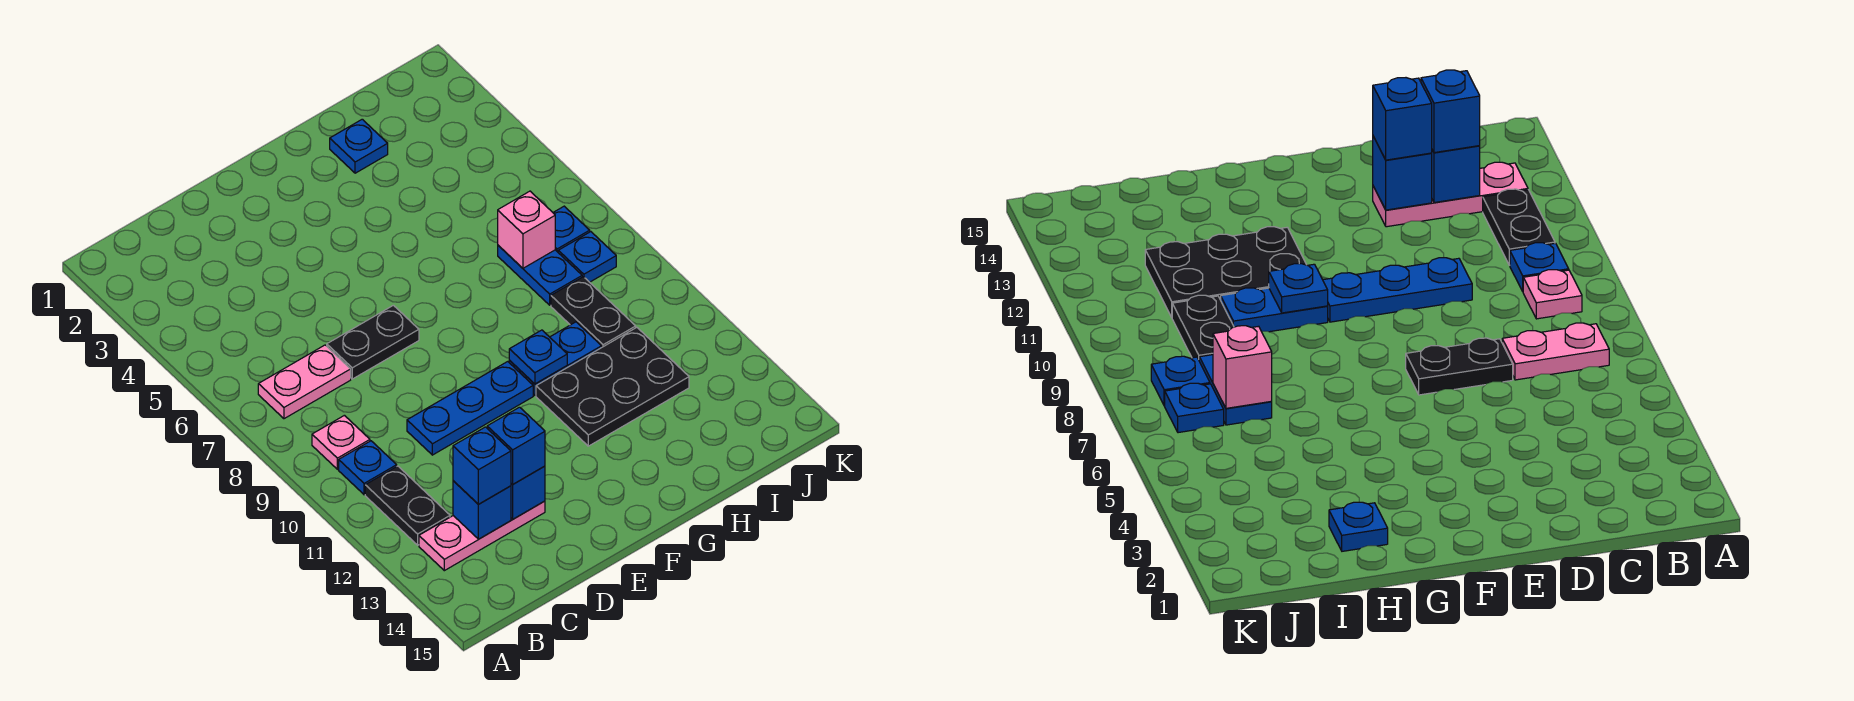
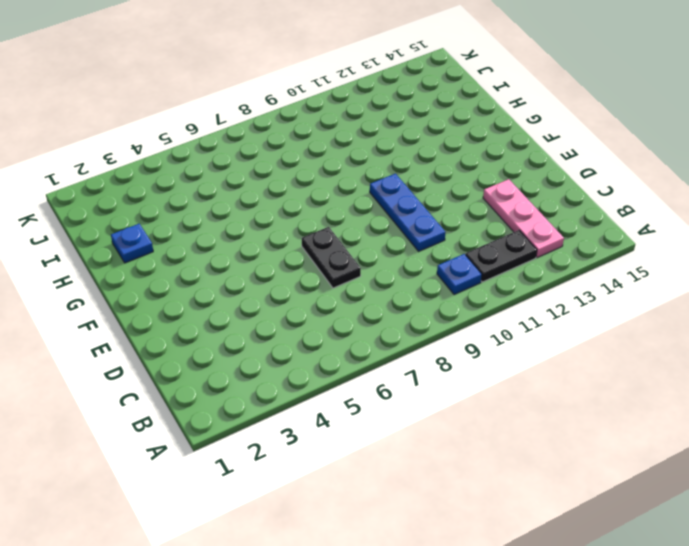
none -> pink 1x2 plate [258,345,351,419]
none -> pink 1x1 plate [312,415,370,469]
none -> blue 1x2 plate [509,322,602,395]

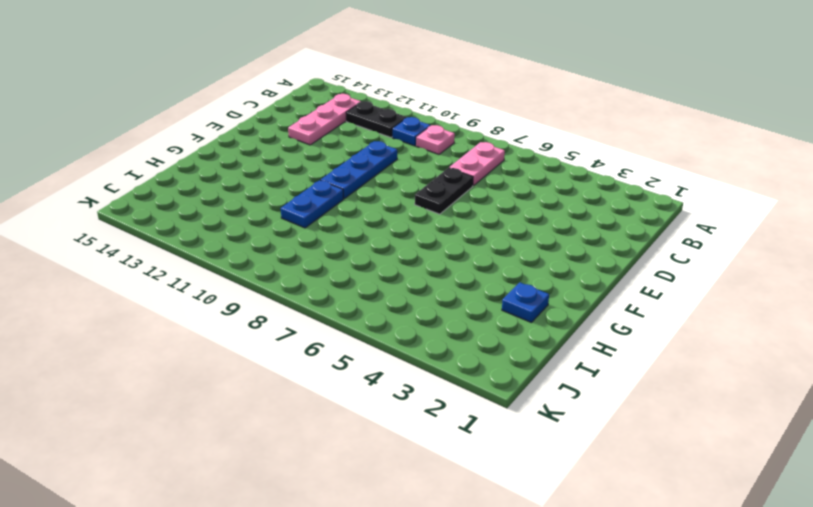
none -> black 2x3 plate [536,327,689,446]
none -> blue 1x2 plate [498,245,582,305]
none -> black 1x2 plate [551,277,636,347]

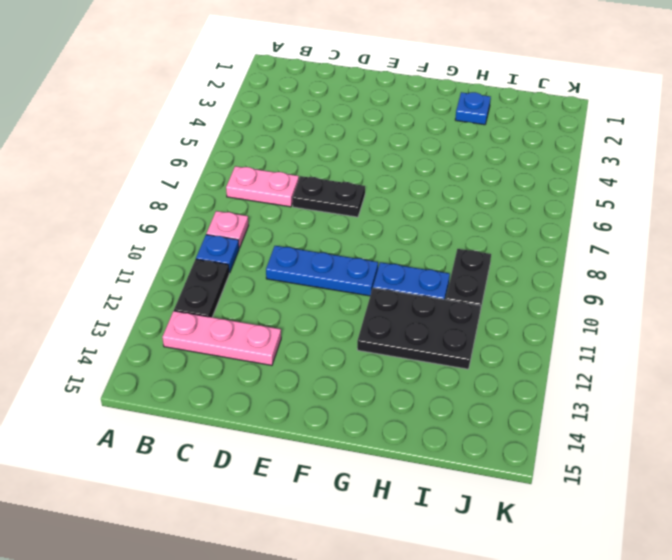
none -> blue 1x2 plate [498,245,582,305]
none -> blue 1x1 plate [553,206,590,252]
none -> blue 1x1 plate [558,232,616,282]

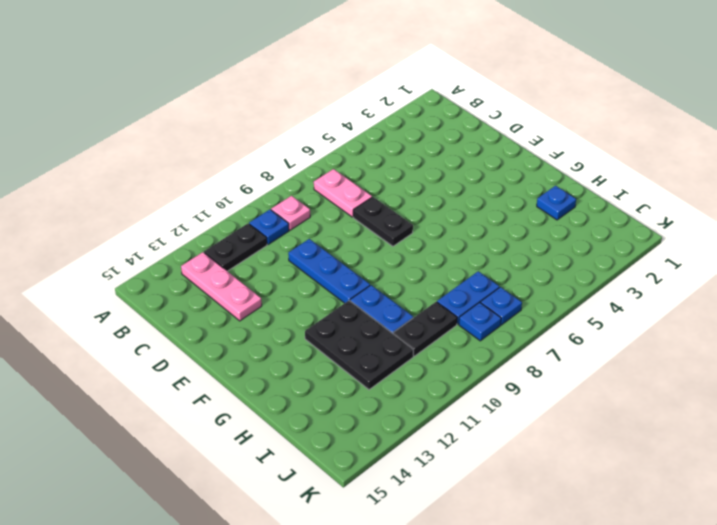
none -> blue 1x1 brick [453,481,511,539]
none -> blue 1x1 brick [511,466,545,519]
none -> blue 1x1 plate [509,330,567,384]

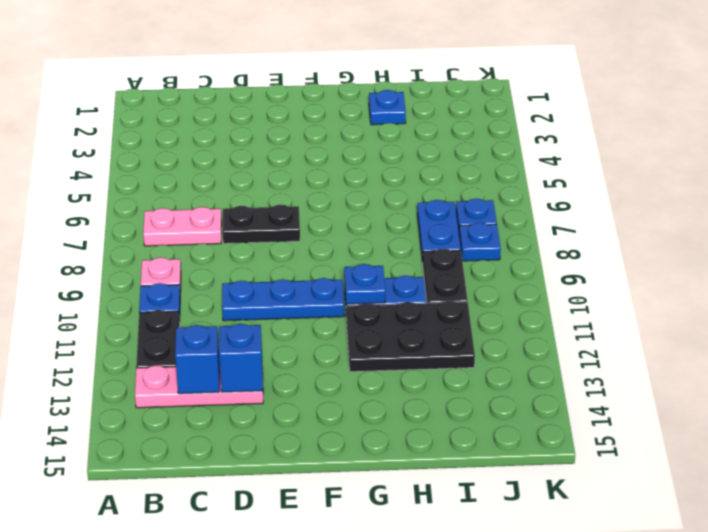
none -> pink 1x1 brick [498,191,555,268]
none -> blue 1x1 brick [453,427,511,504]
none -> blue 1x1 brick [487,407,545,484]

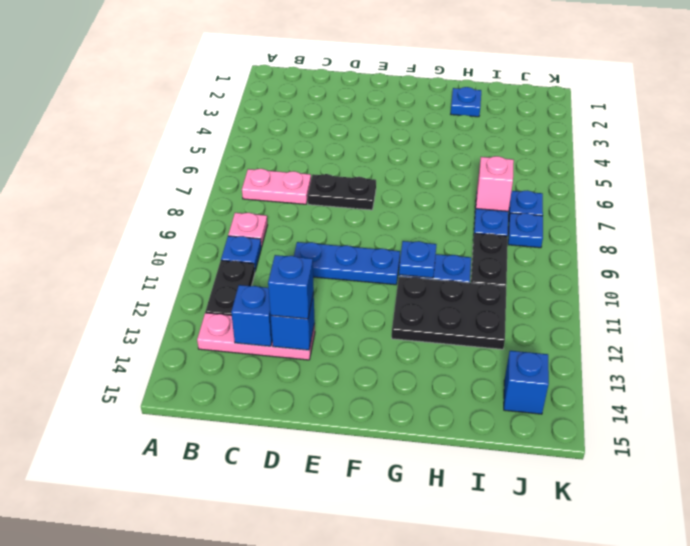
blue 1x1 brick [504,351,549,414] -> blue 1x1 brick moved to [453,427,511,504]

